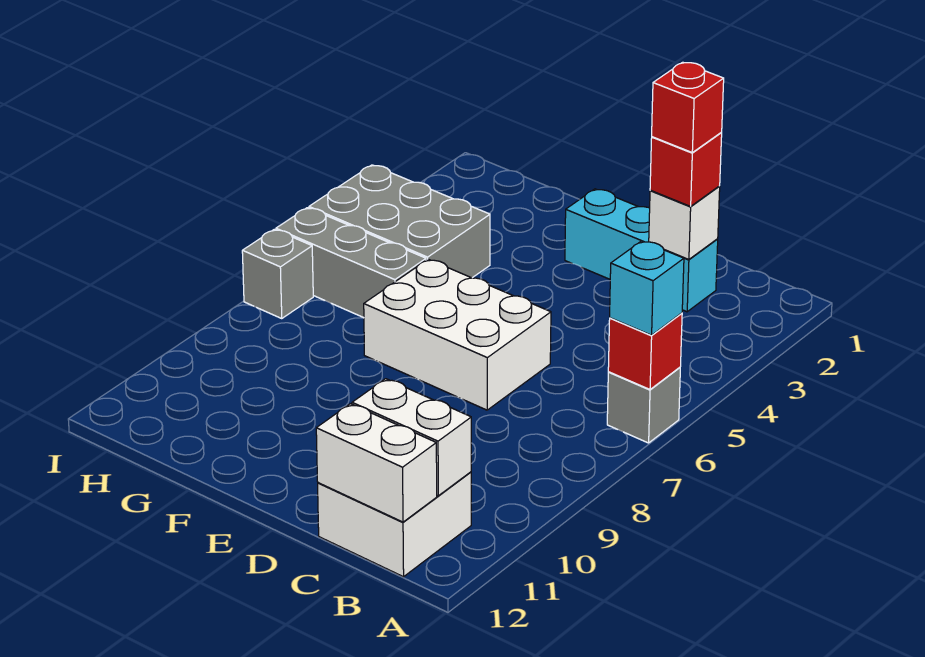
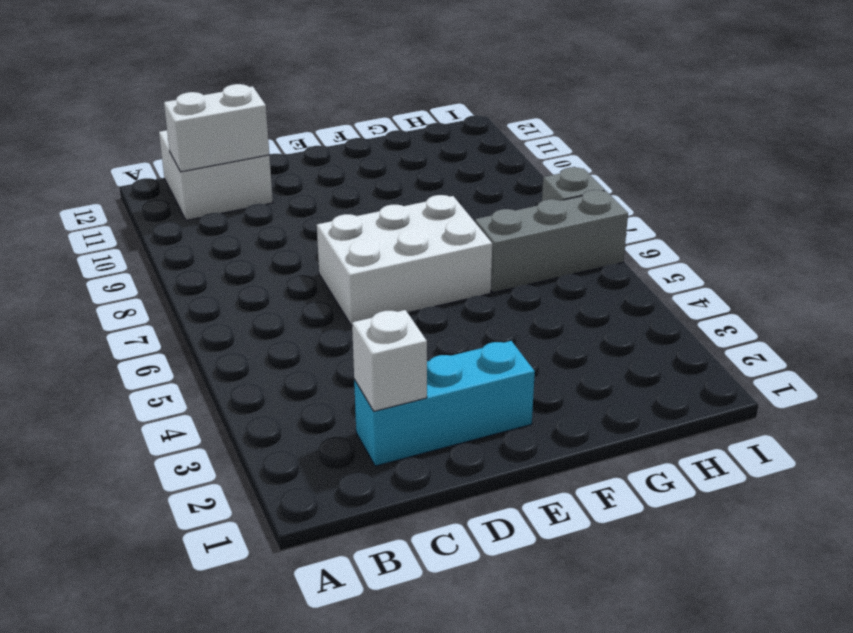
none -> grey 1x1 brick [607,367,680,443]
none -> grey 2x3 brick [309,165,490,278]
none -> red 1x1 brick [608,313,682,389]

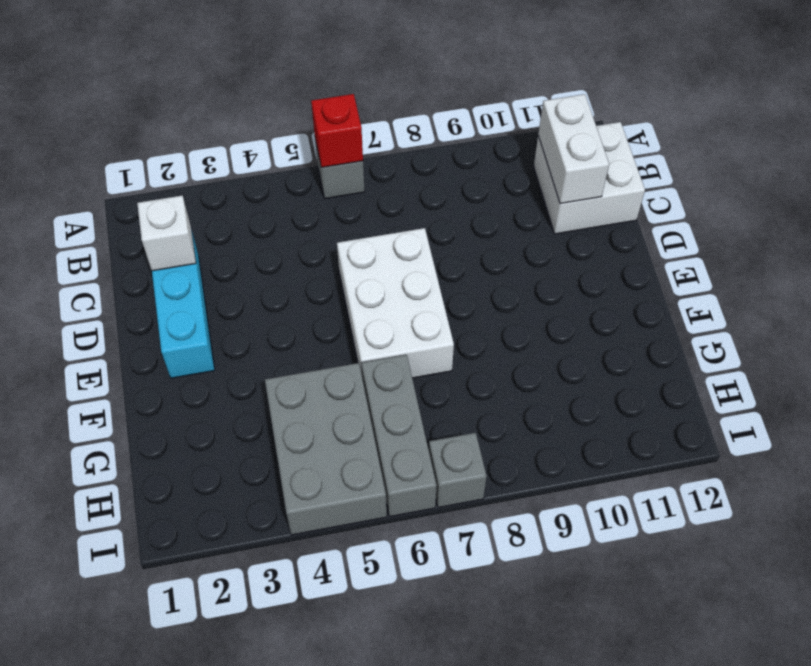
none -> white 1x2 brick [316,404,437,522]
none -> cyan 1x1 brick [610,241,684,335]
none -> red 1x1 brick [650,133,722,206]

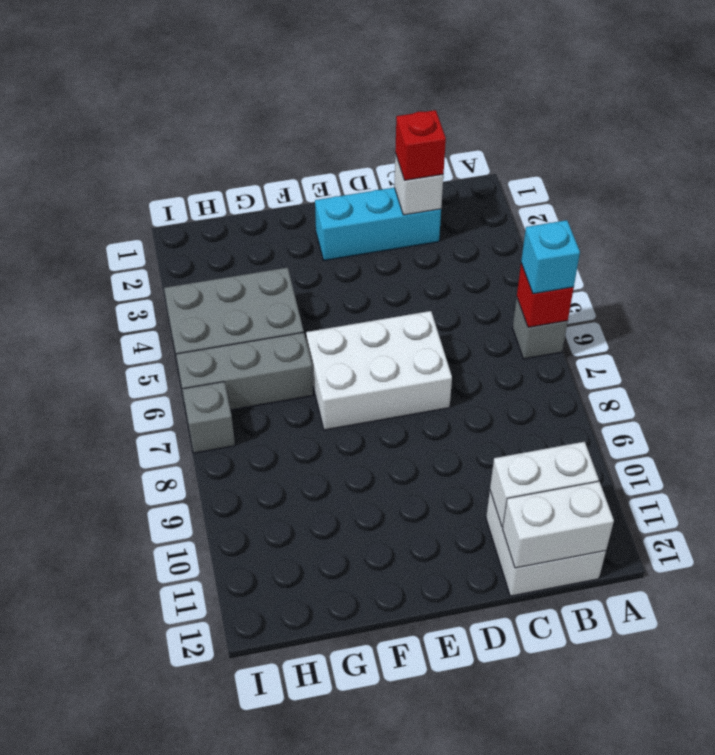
none -> red 1x1 brick [652,62,724,152]

